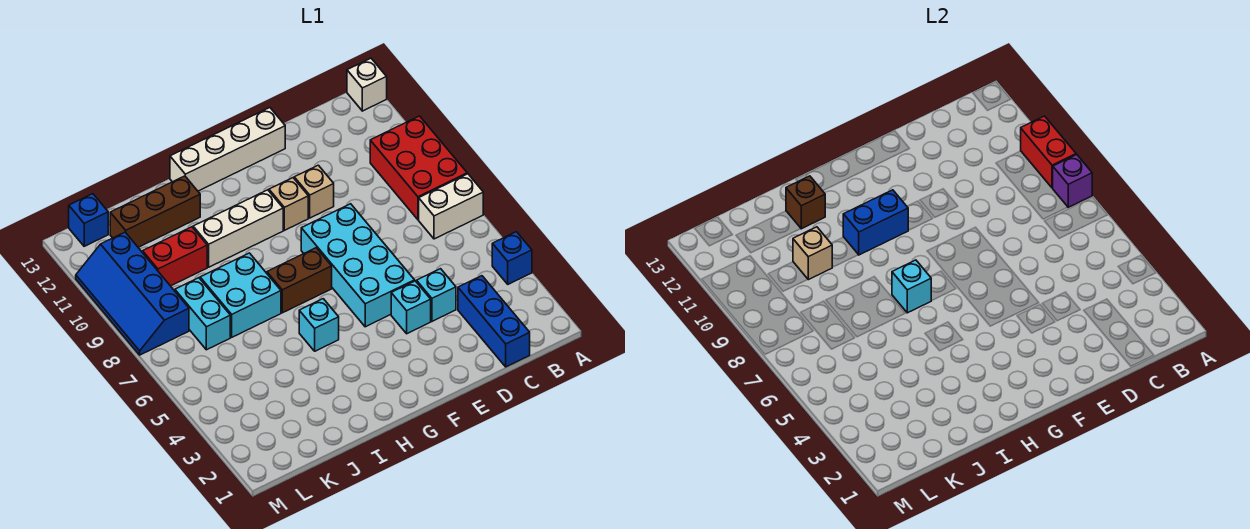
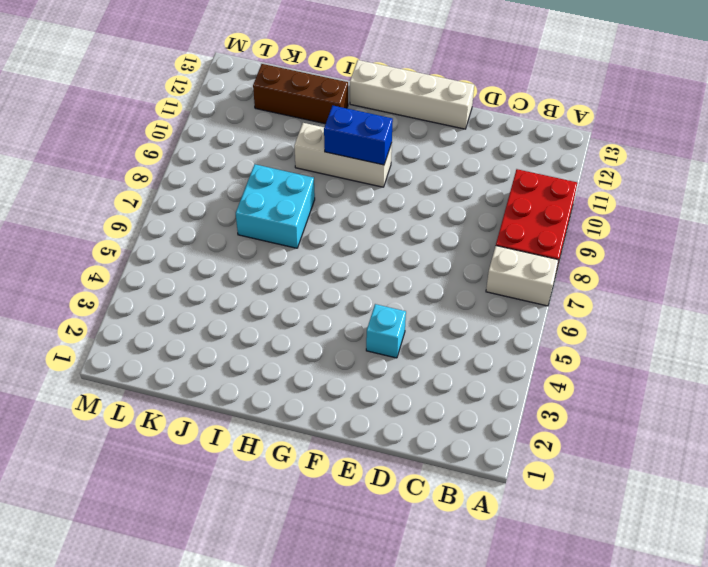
none -> blue 1x1 brick [492,232,532,284]
none -> white 1x1 brick [347,58,387,111]
none -> blue 1x3 brick [458,276,530,367]

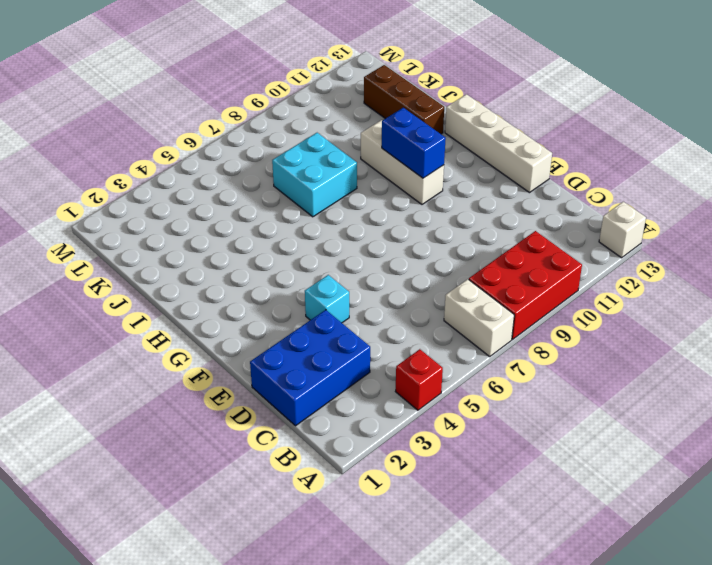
red 1x1 brick [396,349,443,410] -> blue 1x1 brick [492,232,532,284]
blue 2x3 brick [250,310,370,426] -> blue 1x3 brick [458,276,530,367]
none -> cyan 1x1 brick [417,269,456,321]
none -> cyan 2x4 brick [301,204,415,327]
none -> tan 1x1 brick [294,165,334,218]

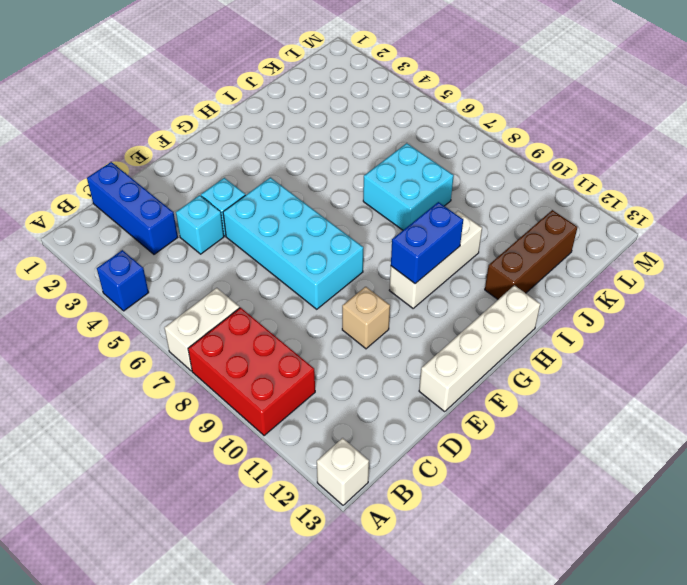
none -> tan 1x1 brick [269,178,308,230]
none -> brown 1x2 brick [267,248,332,313]
none -> cyan 1x1 brick [299,299,339,351]

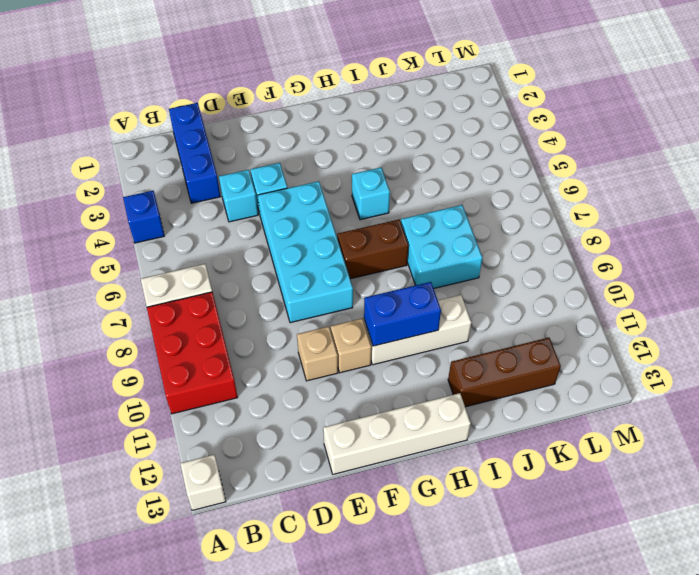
none -> red 1x2 brick [143,227,207,286]
none -> cyan 1x2 brick [175,278,230,350]
none -> blue 2x4 slope [76,232,189,355]

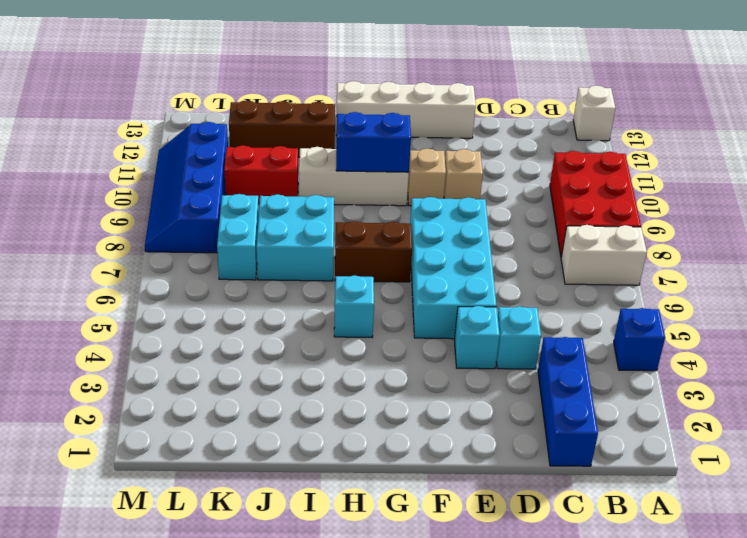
none -> blue 1x1 brick [69,194,108,246]
none -> purple 1x1 brick [1053,155,1092,207]
none -> red 1x2 brick [1021,116,1076,188]

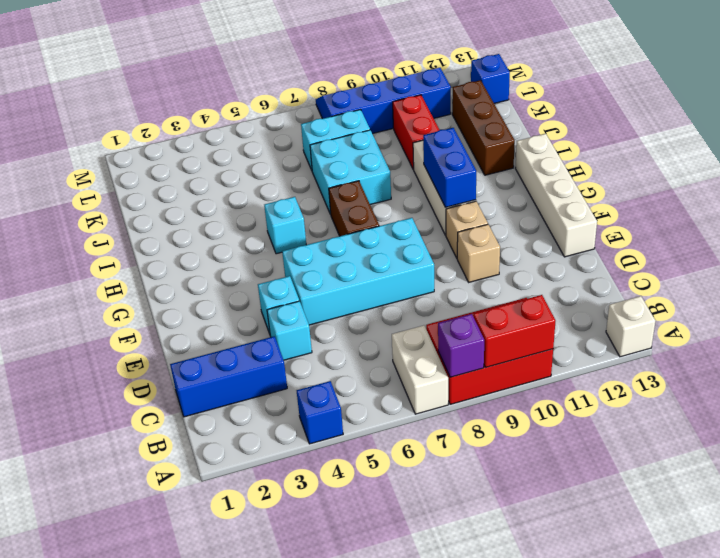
none -> cyan 1x1 brick [892,260,931,313]
none -> brown 1x1 brick [786,176,825,229]
none -> tan 1x1 brick [793,227,832,280]

